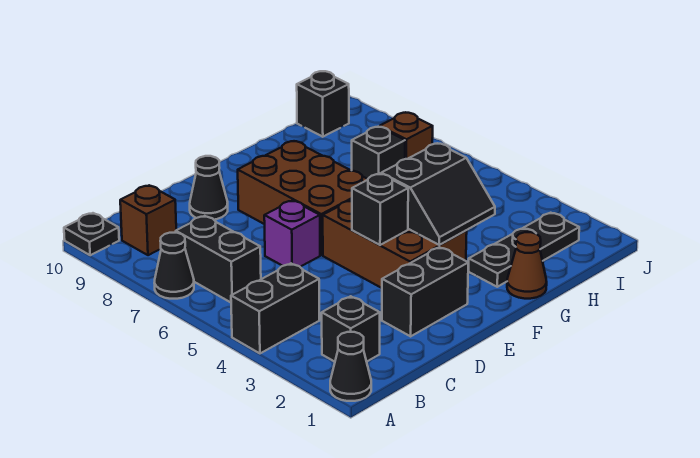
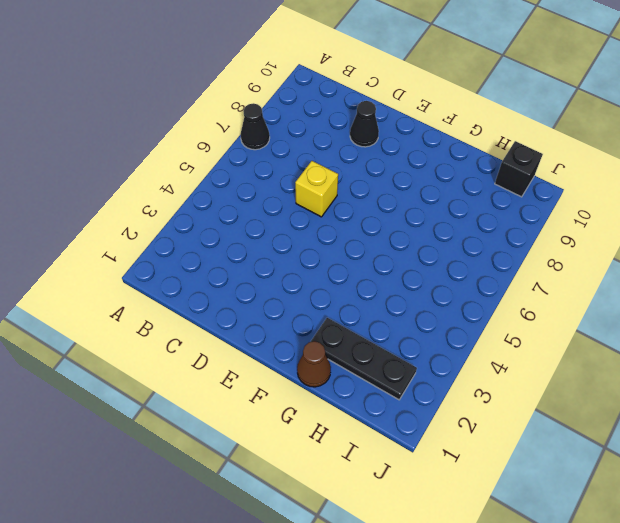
yellow 1x1 brick [295,161,338,217] -> purple 1x1 brick [264,200,320,267]
none -> black 1x1 cone [330,332,371,401]
none -> black 1x2 brick [231,264,319,353]
none -> black 1x1 plate [64,213,119,255]

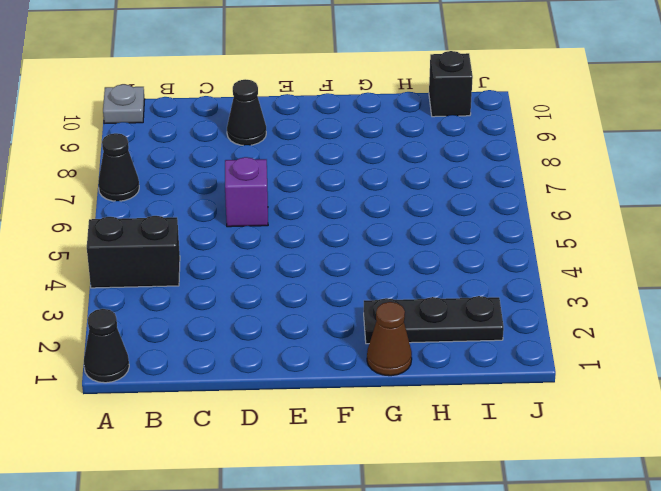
grey 1x1 plate [103,84,145,124] -> black 1x1 plate [64,213,119,255]
none -> black 1x1 brick [322,296,380,362]
none -> black 1x2 brick [176,216,261,302]
none -> brown 1x1 brick [120,185,176,255]

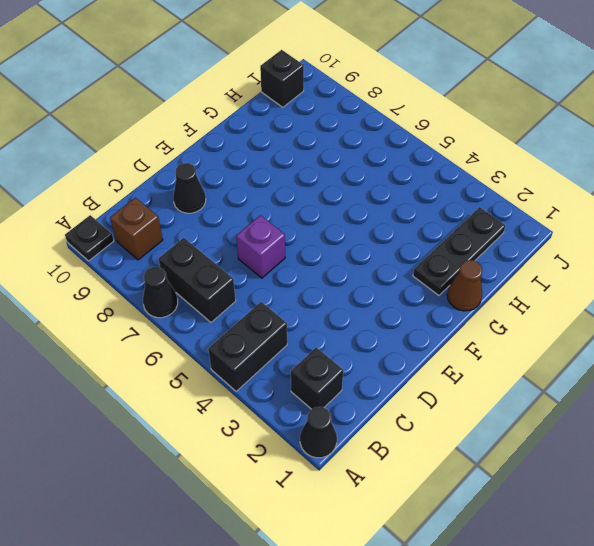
none -> black 1x2 brick [382,247,468,336]
none -> brown 2x3 brick [323,200,467,288]
none -> brown 2x3 brick [238,141,368,255]

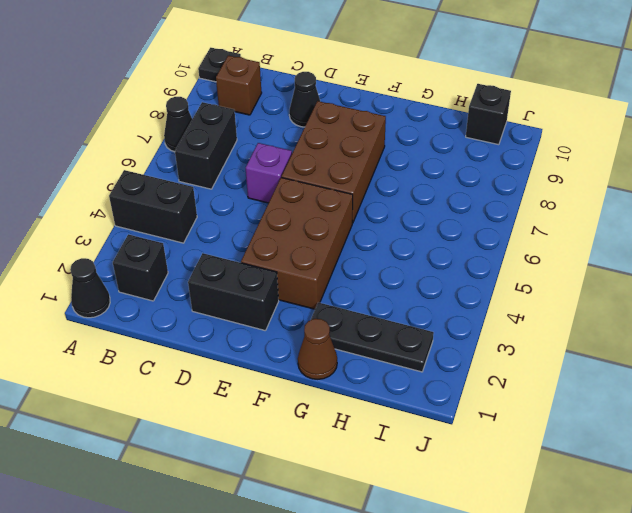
none -> black 1x1 brick [352,127,405,179]
none -> brown 1x1 brick [380,113,433,159]
none -> black 1x1 brick [352,174,408,245]

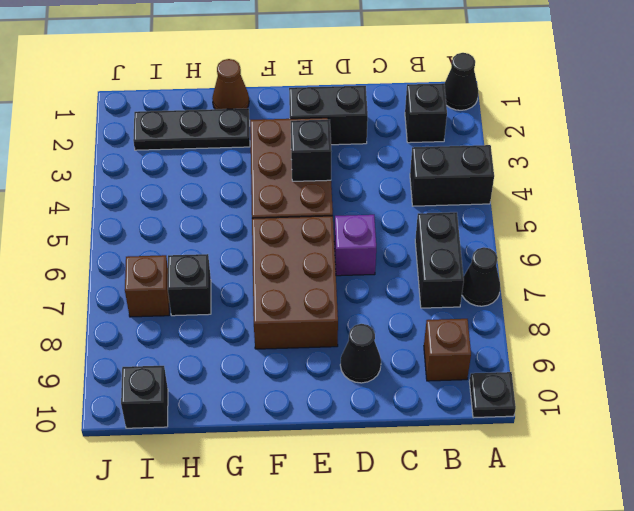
none -> black 2x2 slope [381,143,495,245]

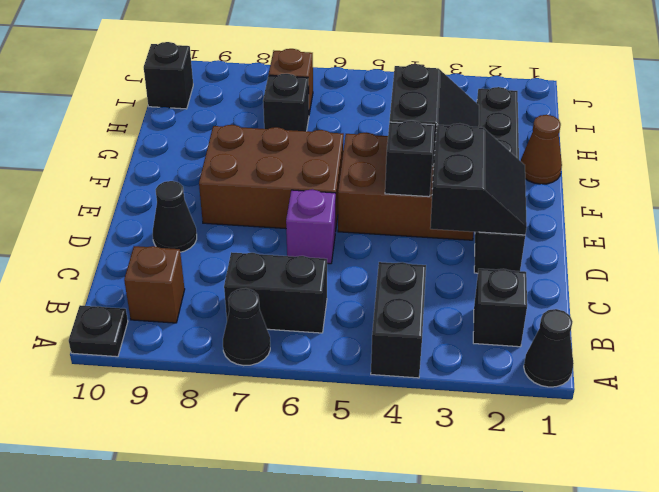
black 2x2 slope [430,123,527,235] -> none

